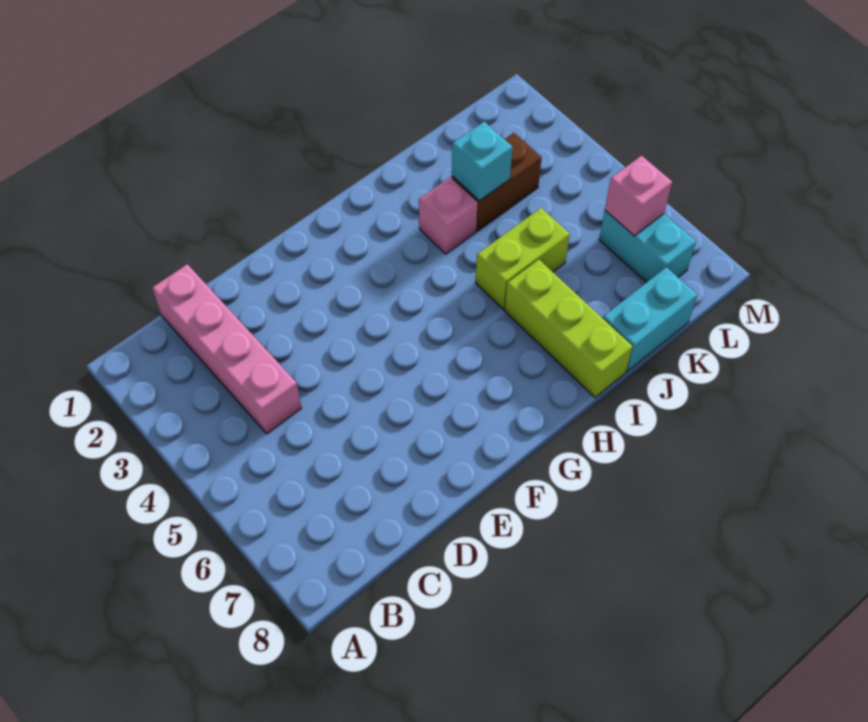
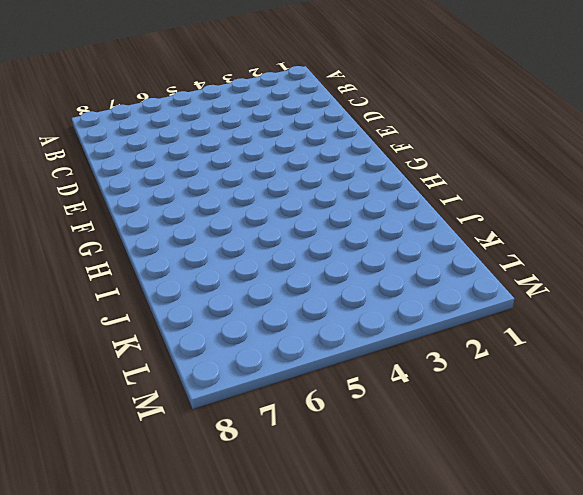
none -> pink 1x4 brick [152,264,301,434]
none -> pink 1x1 brick [419,177,478,254]

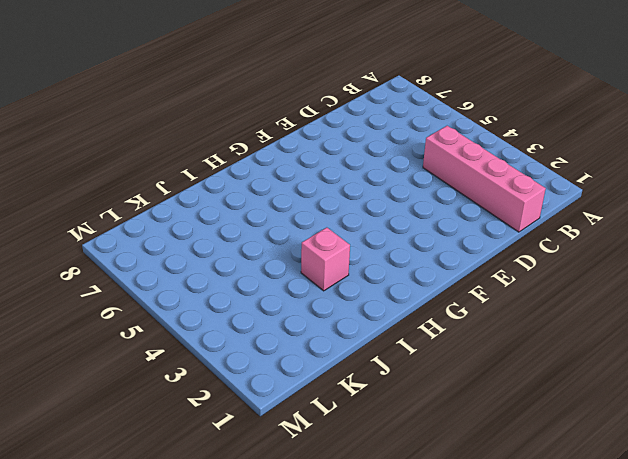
none -> lime 1x2 brick [475,208,570,309]
none -> lime 1x3 brick [505,259,633,397]

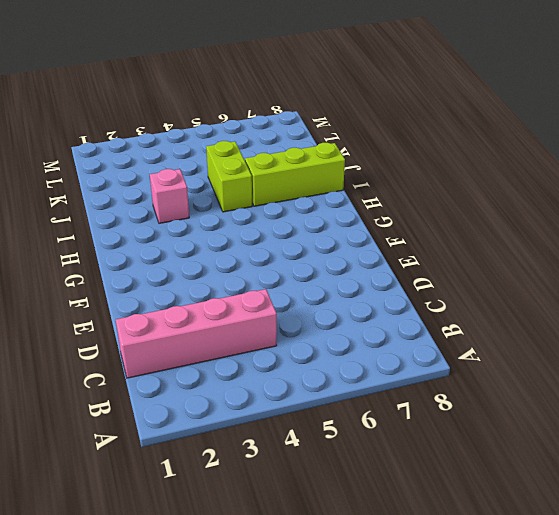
none -> brown 1x2 brick [452,133,542,231]
none -> cyan 1x2 brick [603,267,697,371]

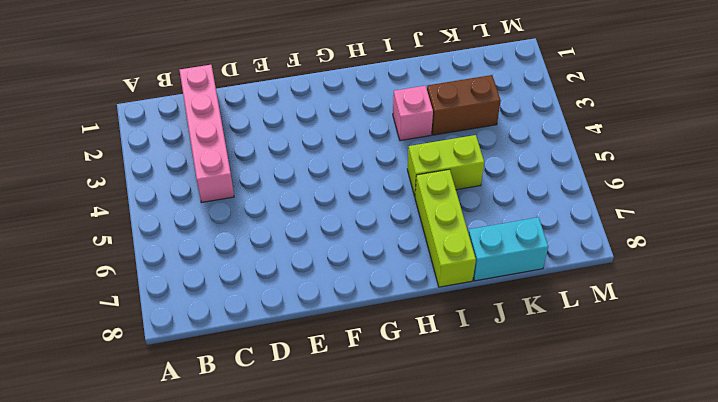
none -> cyan 1x2 brick [599,211,696,282]
none -> cyan 1x1 brick [452,122,513,201]

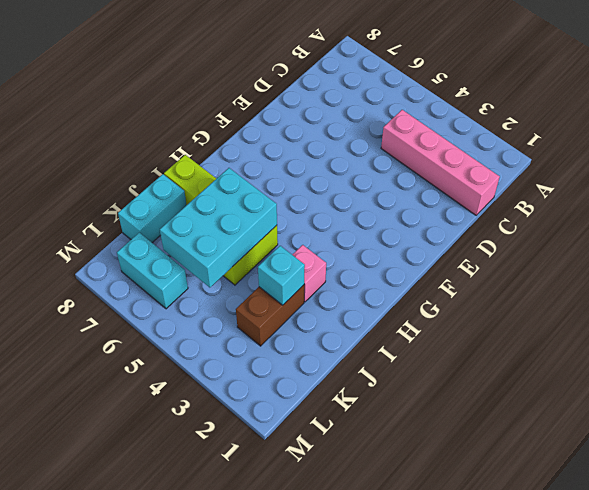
cyan 2x3 brick [160,168,277,287] -> none
none -> pink 1x1 brick [605,156,672,236]

